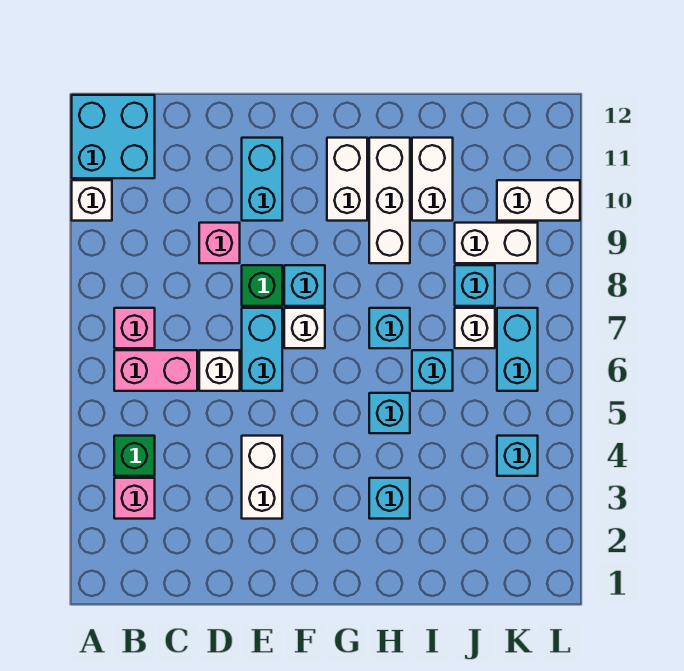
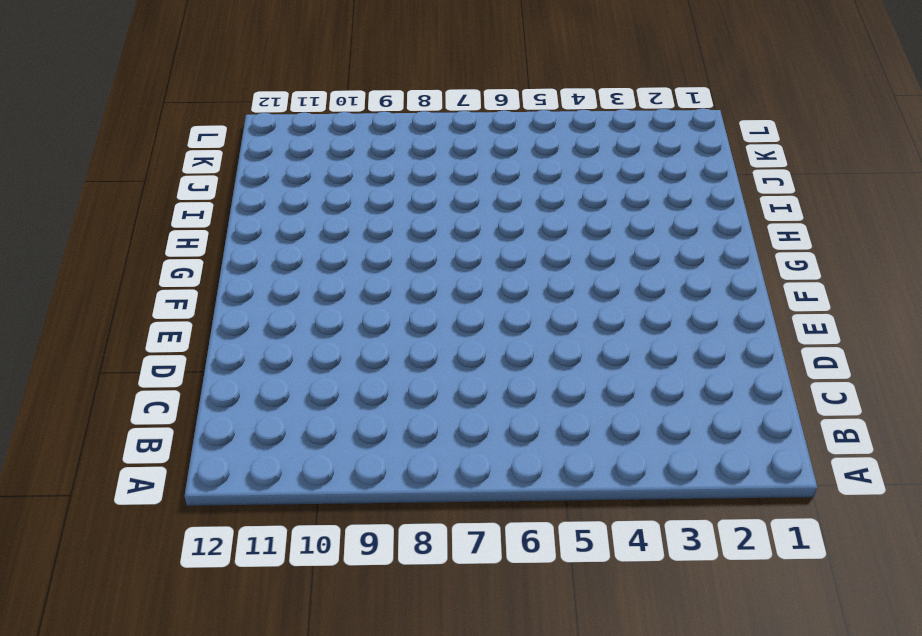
none -> white 1x1 brick [72,180,112,221]
none -> cyan 2x2 brick [72,95,155,178]
none -> pink 1x1 brick [114,478,155,519]

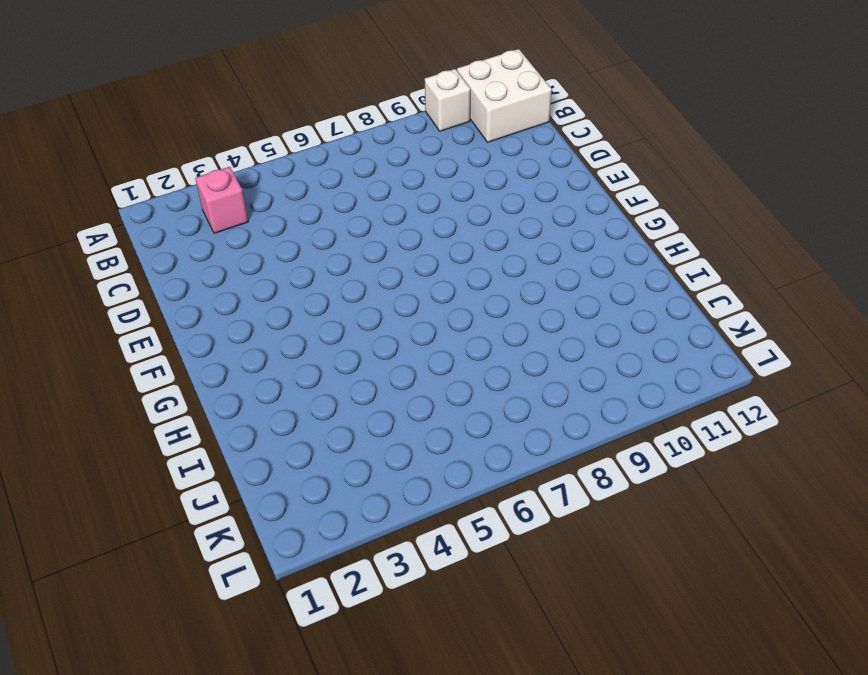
white 2x2 brick [457,49,552,142] -> cyan 2x2 brick [72,95,155,178]
none -> green 1x1 brick [114,436,155,476]
none -> pink 1x2 brick [114,350,197,391]
none -> pink 1x1 brick [114,308,155,348]

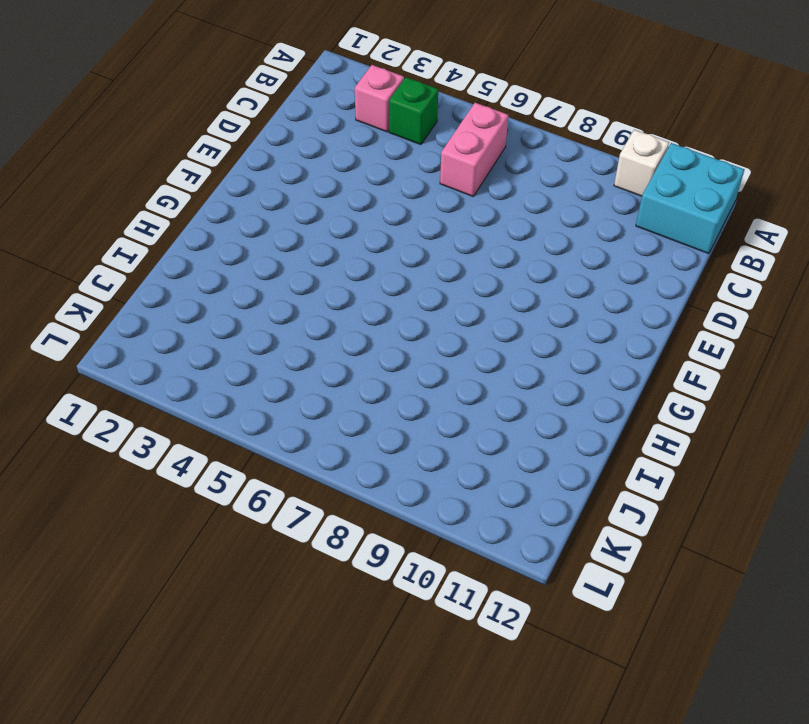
none -> pink 1x1 brick [114,308,155,348]
none -> white 1x1 brick [199,350,240,391]
none -> pink 1x1 brick [199,223,240,263]

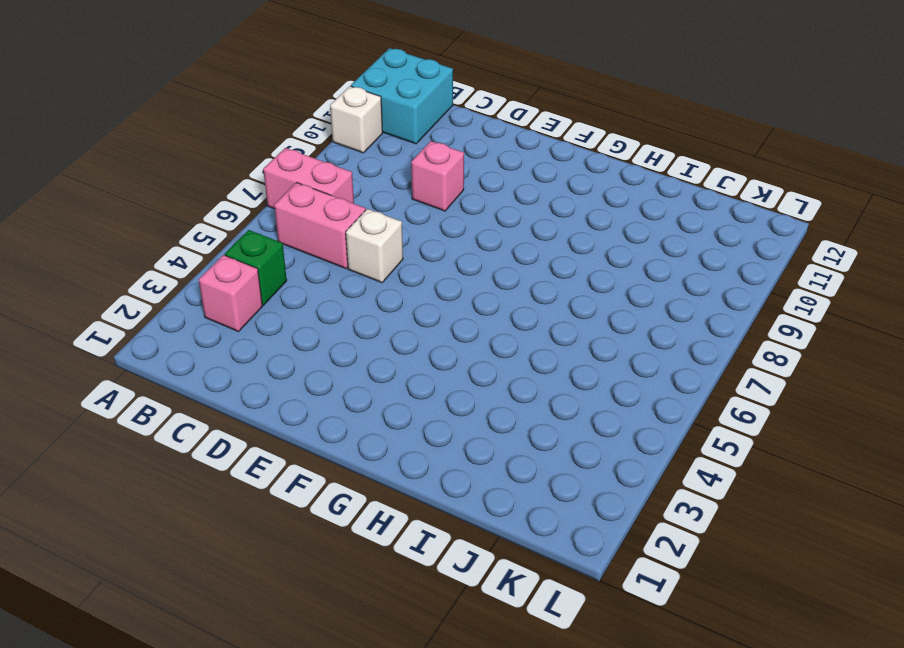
pink 1x2 brick [263,148,354,209] -> pink 1x1 brick [114,308,155,348]
none -> white 1x2 brick [242,436,282,519]
none -> cyan 1x2 brick [242,308,282,391]
none -> green 1x1 brick [242,265,282,306]

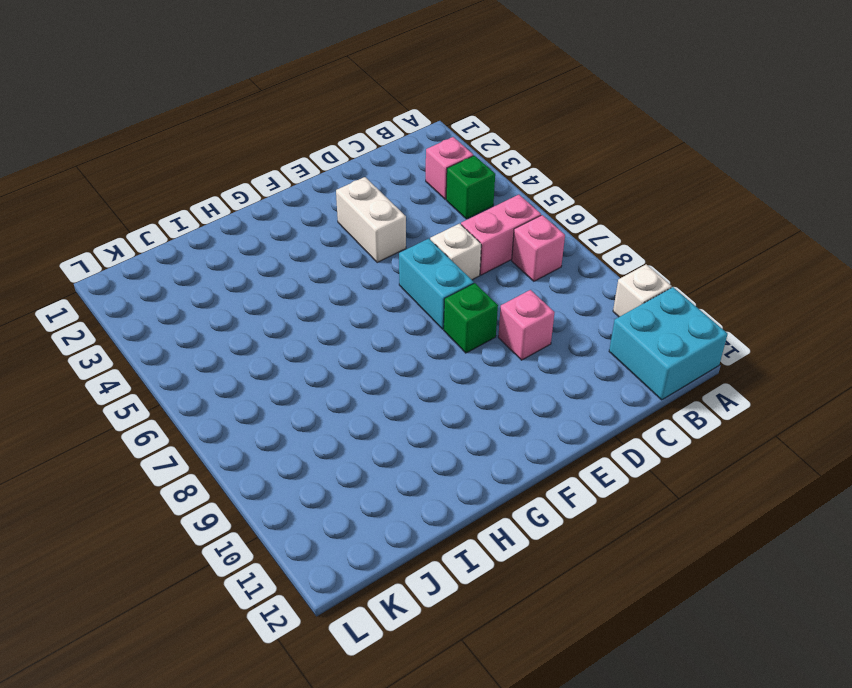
none -> cyan 1x2 brick [242,138,282,221]
none -> white 1x1 brick [284,308,325,348]
none -> cyan 1x1 brick [284,265,325,306]

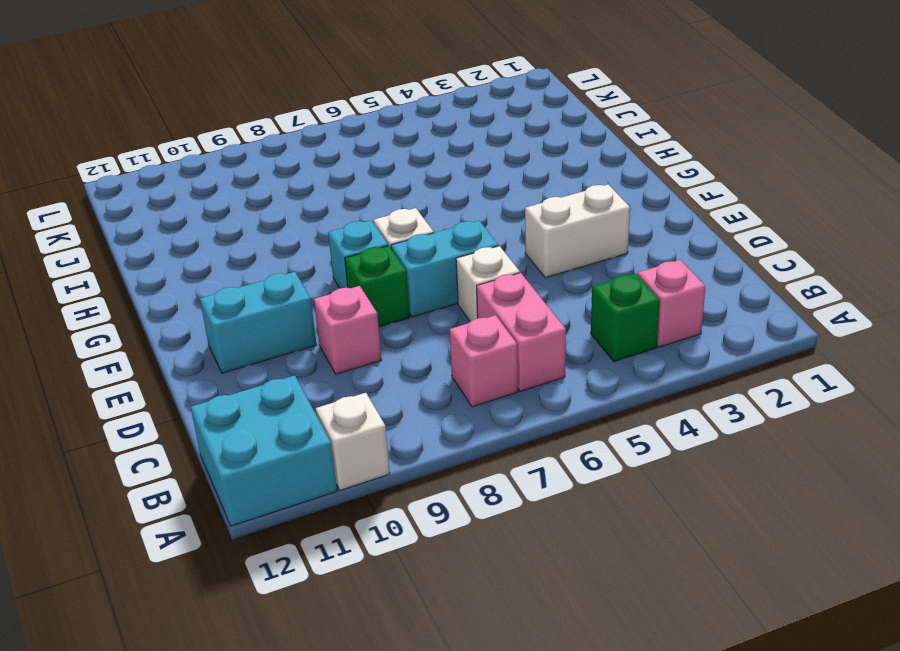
none -> white 1x2 brick [327,138,367,221]
none -> cyan 1x1 brick [369,478,410,519]
none -> cyan 1x1 brick [369,393,410,433]

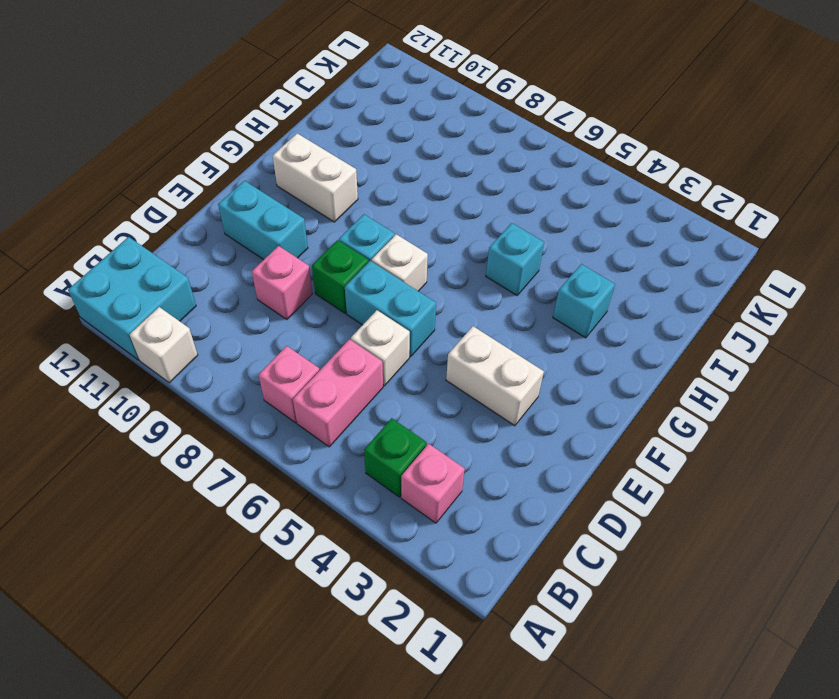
none -> cyan 1x1 brick [369,308,410,348]
none -> white 1x3 brick [369,138,410,263]
none -> cyan 1x1 brick [412,350,453,391]

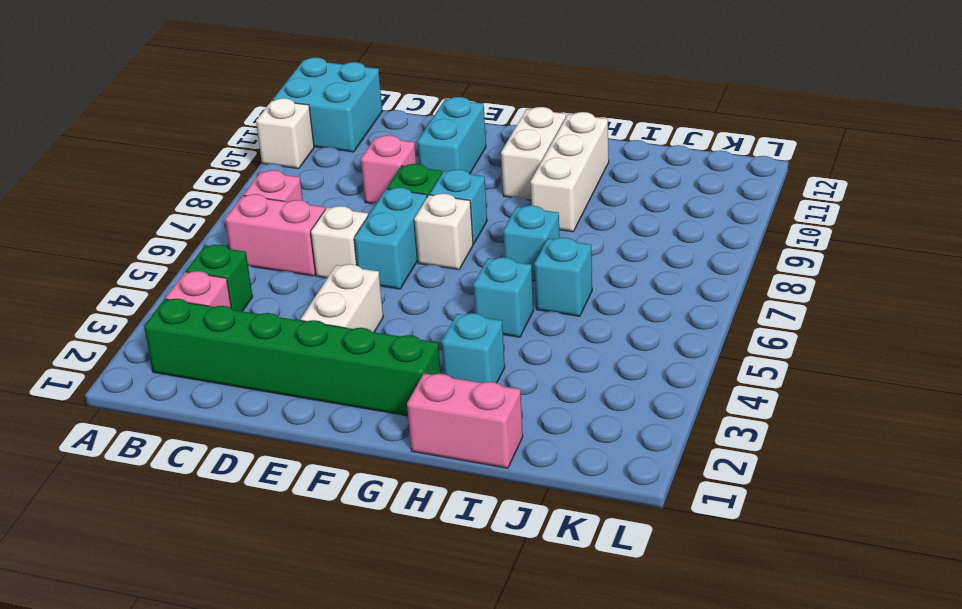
green 1x6 brick [144,299,441,416] -> none
pink 1x2 brick [407,373,523,468] -> none
none -> white 1x2 brick [412,138,453,221]
none -> white 1x1 brick [455,308,495,348]
none -> cyan 1x1 brick [455,265,495,306]

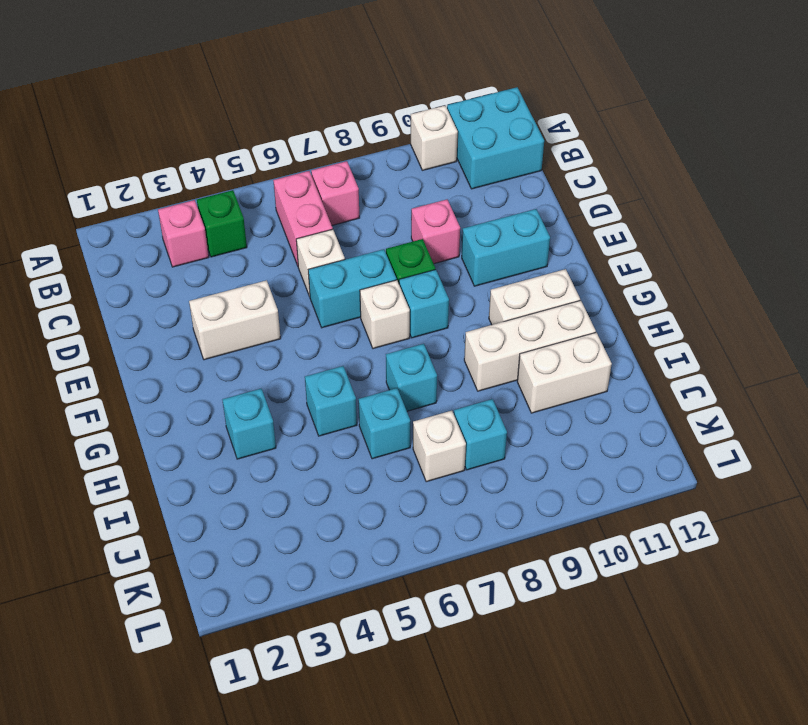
none -> white 1x2 brick [455,223,538,263]
none -> cyan 1x1 brick [497,436,538,476]
none -> cyan 1x2 brick [497,308,538,391]

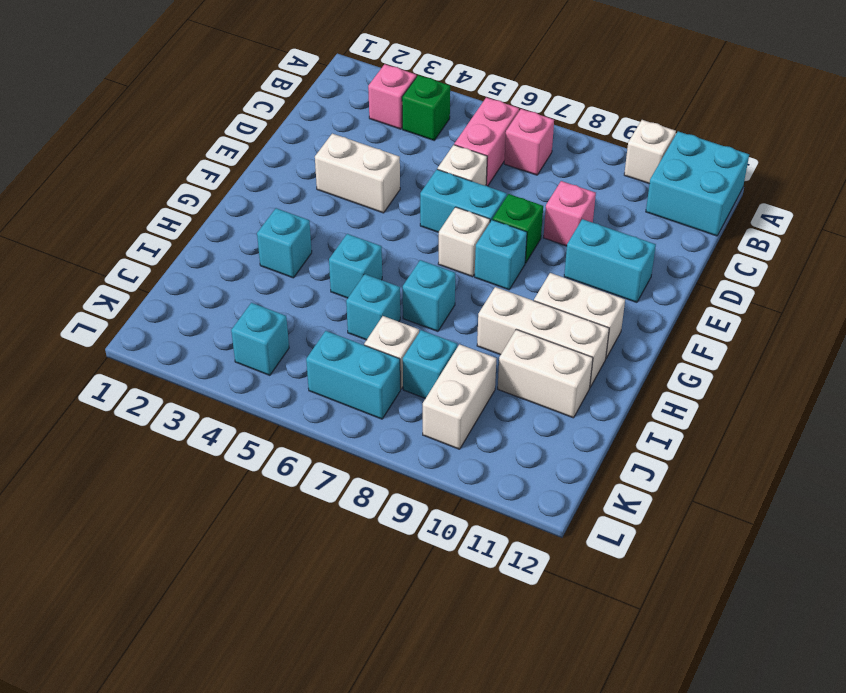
none -> white 1x2 brick [497,180,580,221]

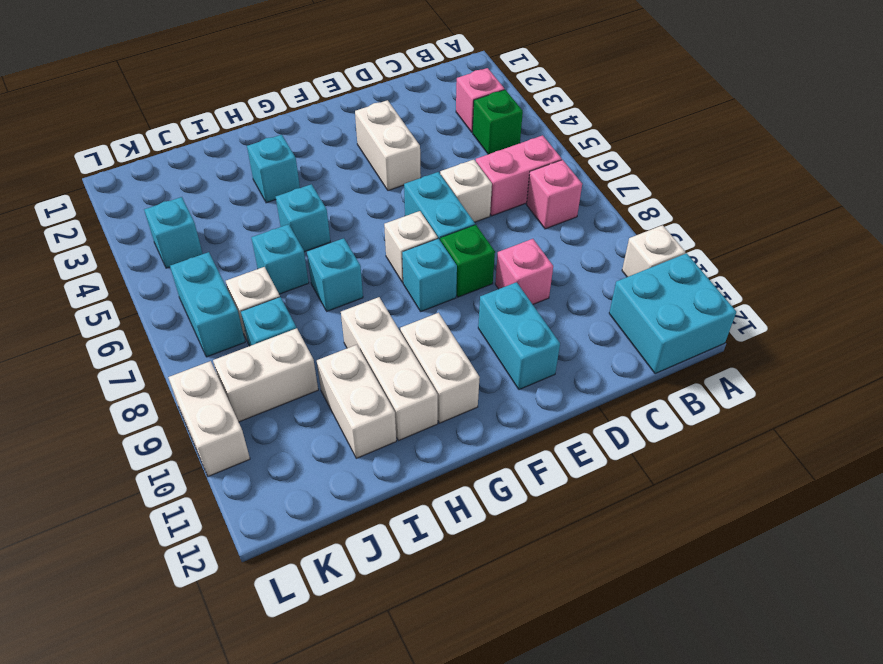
white 1x2 brick [168,361,250,476] -> white 1x2 brick turned to [497,180,580,221]

